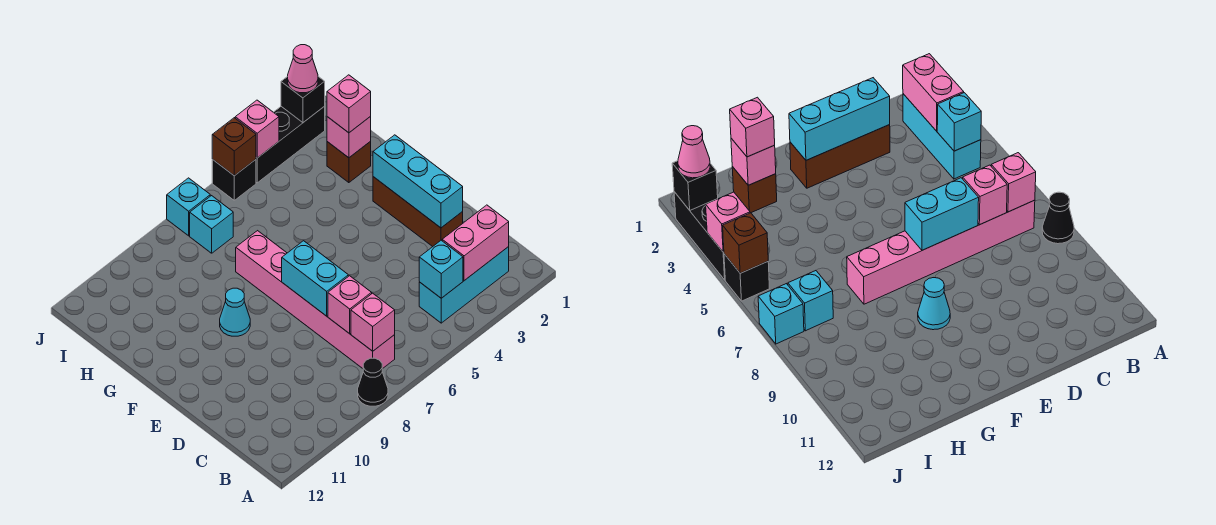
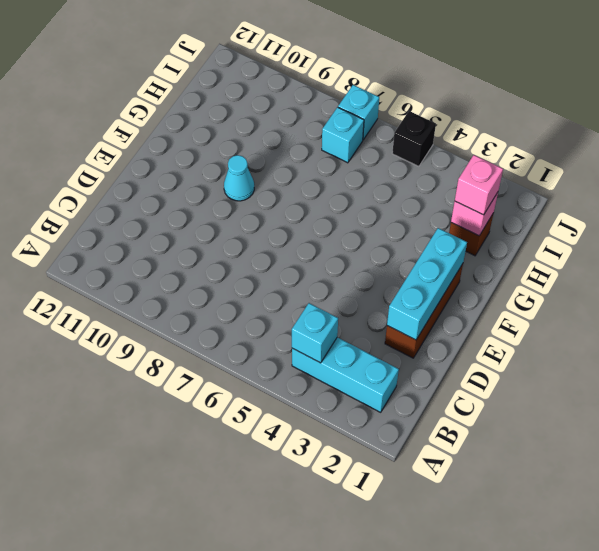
none -> black 1x1 cone [358,358,388,406]
none -> pink 1x6 brick [236,231,395,369]
none -> black 1x3 brick [256,106,325,183]

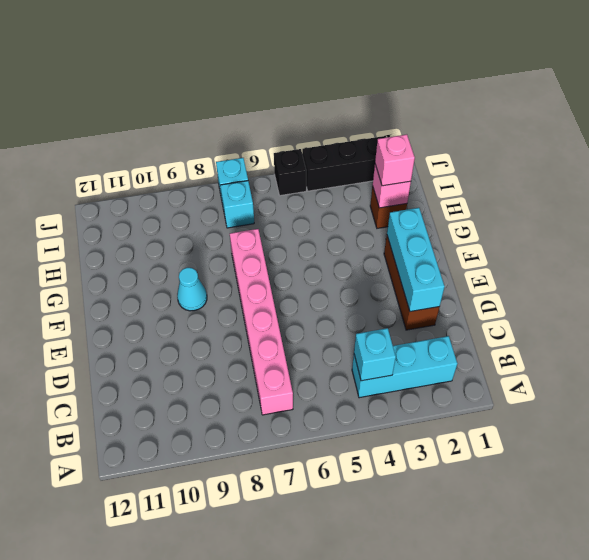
none -> black 1x1 cone [358,358,388,406]
none -> pink 1x2 brick [442,205,509,281]
none -> pink 1x1 brick [351,293,395,351]

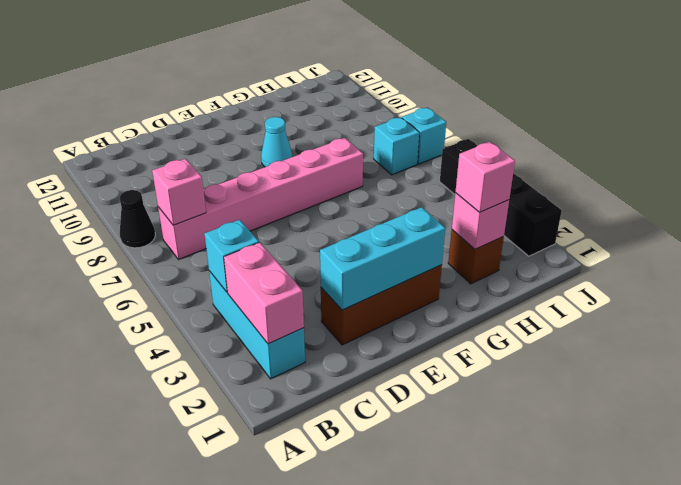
none -> pink 1x1 brick [328,276,372,334]
none -> cyan 1x2 brick [282,241,348,316]
none -> black 1x1 brick [281,76,325,123]

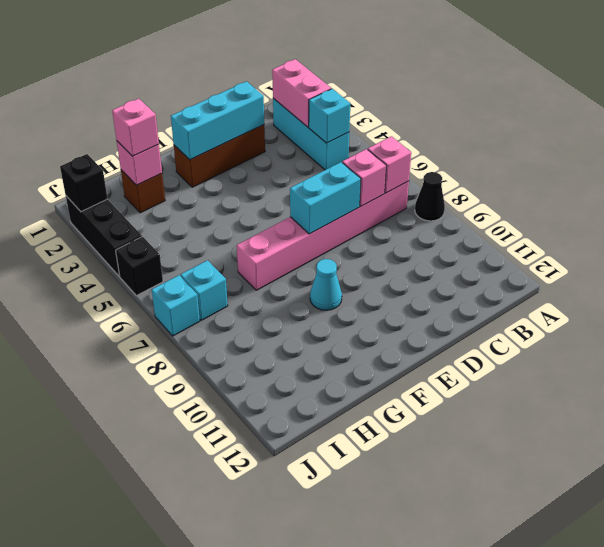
none -> pink 1x1 brick [235,100,279,158]
none -> brown 1x1 brick [212,118,256,176]
none -> pink 1x1 cone [288,45,318,93]

